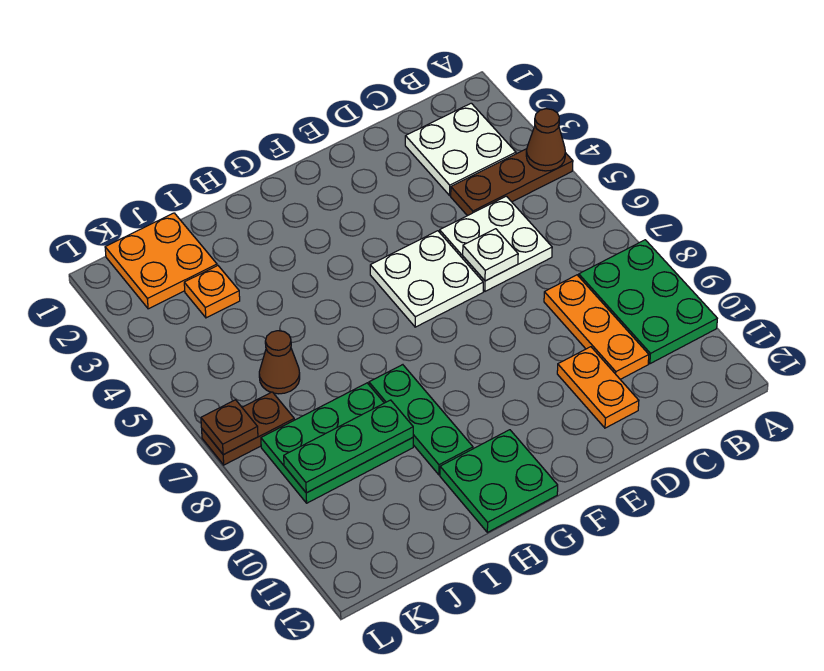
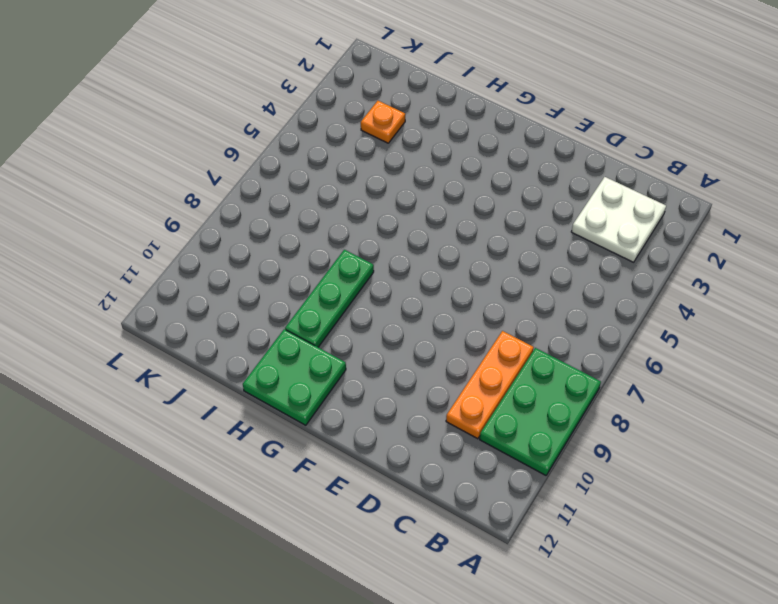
none -> brown 1x3 plate [451,149,573,216]
none -> white 2x2 plate [440,196,552,291]
none -> orange 1x2 plate [557,347,639,428]

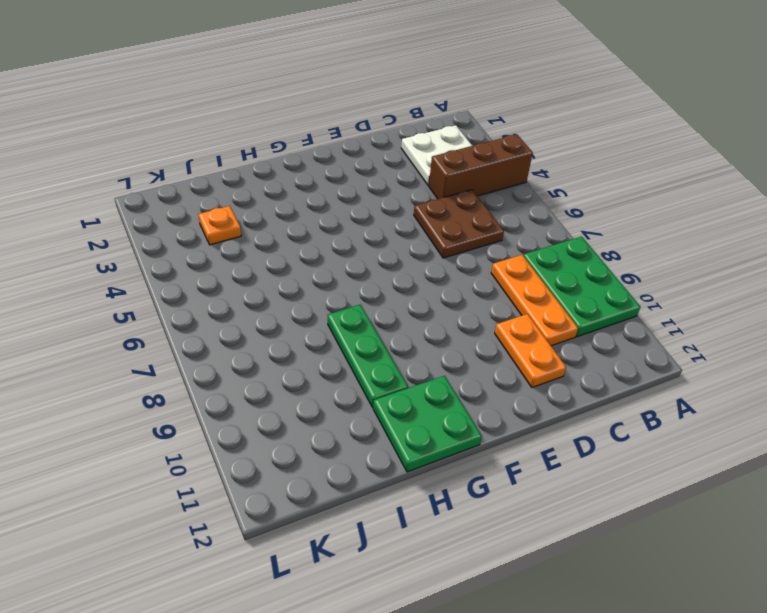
brown 1x3 brick [429,134,533,199] -> brown 1x3 plate [451,149,573,216]
brown 2x2 plate [414,190,504,258] -> white 2x2 plate [440,196,552,291]
none -> white 2x2 plate [370,231,483,327]
none -> green 2x3 plate [261,383,413,503]
none -> orange 2x2 plate [105,213,217,309]

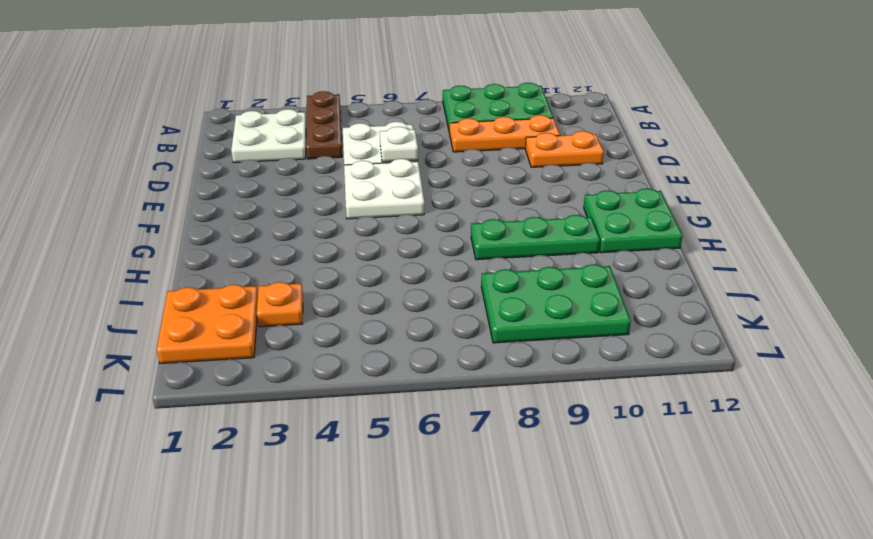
green 2x3 plate [481,264,631,343] -> green 2x3 plate turned to [261,383,413,503]
none -> brown 1x1 cone [259,331,300,394]
none -> brown 1x2 plate [202,392,294,465]
none -> brown 1x1 cone [526,109,565,171]

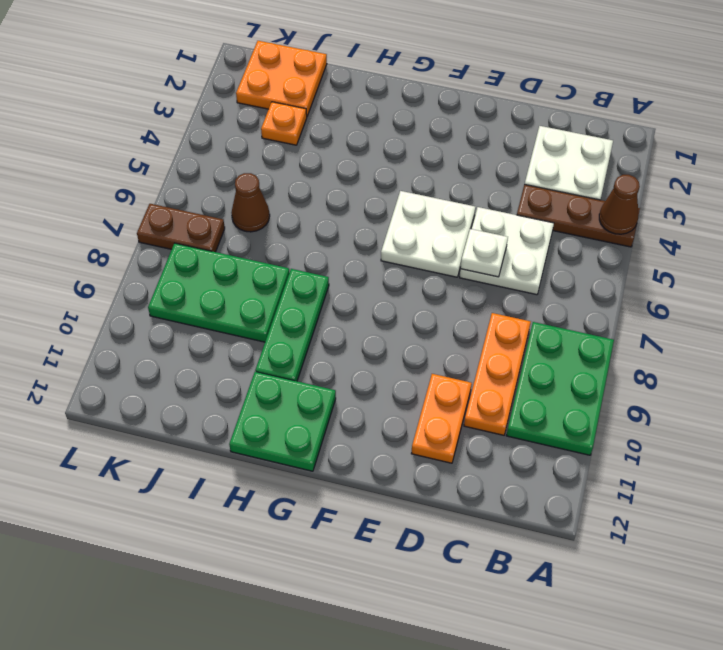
none -> green 1x3 plate [284,400,413,493]
none -> brown 1x1 plate [201,400,258,455]

